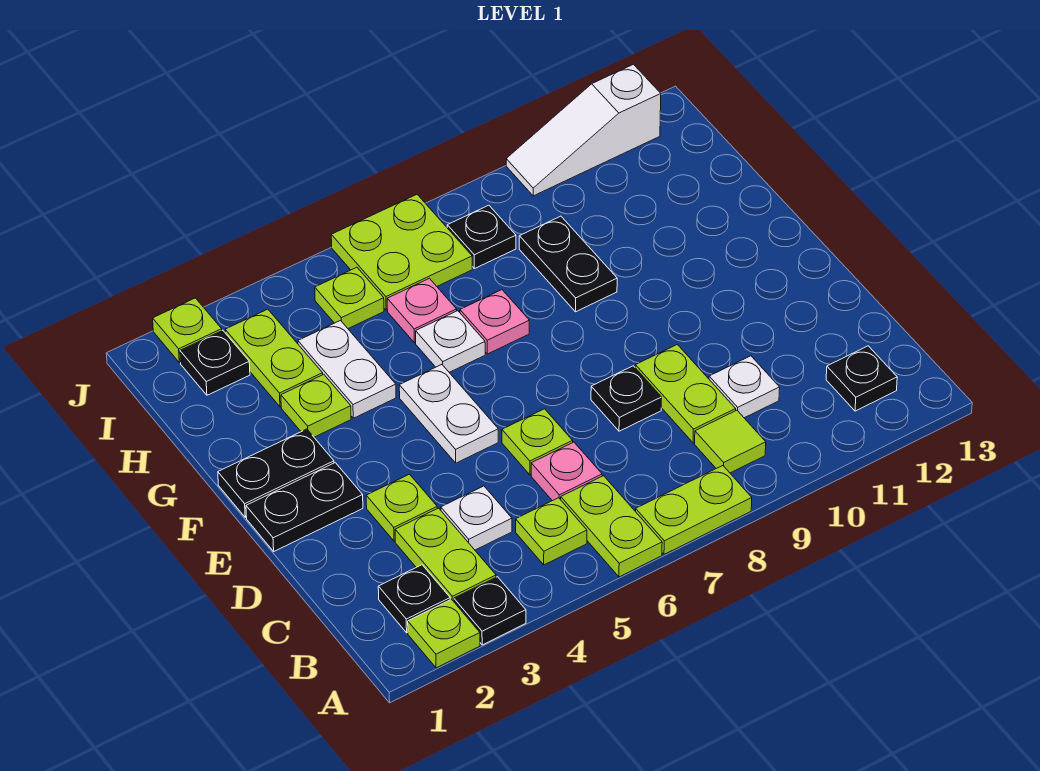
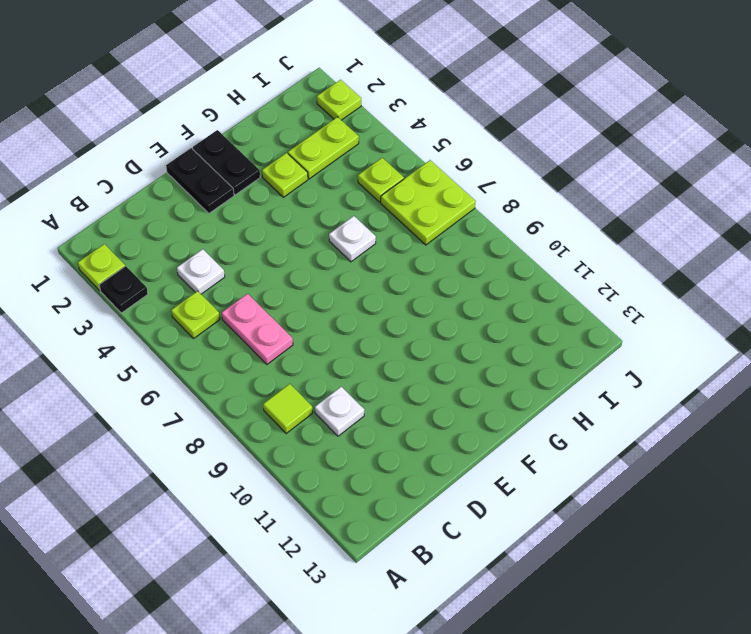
pink 1x2 plate [222,294,293,364] -> pink 1x1 plate [531,442,602,501]
none -> lime 1x2 plate [561,476,662,577]
none -> lime 1x2 plate [636,466,752,554]
none -> black 1x1 plate [378,565,450,633]
none -> lime 1x2 plate [395,508,496,601]

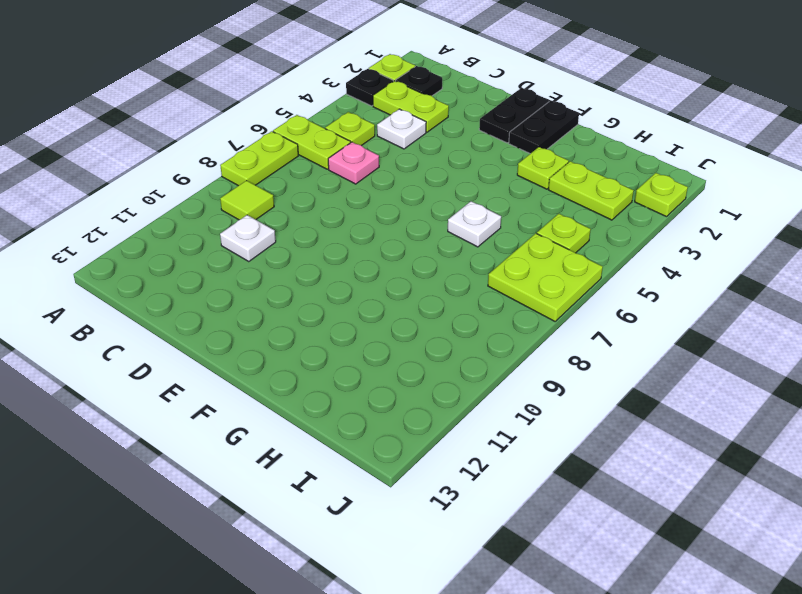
none -> black 1x1 plate [826,346,897,411]
none -> lime 1x2 plate [635,345,736,443]
none -> lime 1x1 plate [366,474,437,541]
none -> lime 1x1 plate [502,409,573,475]

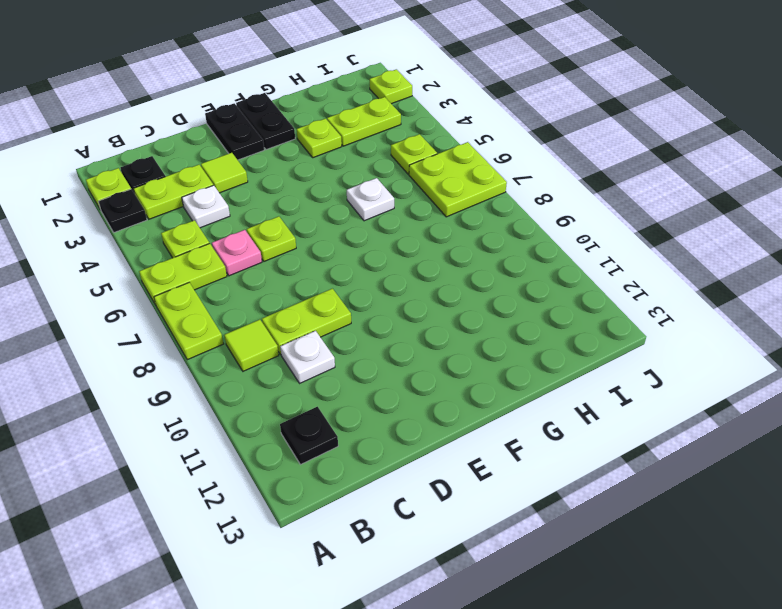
lime 1x1 tile [201,153,248,193] -> lime 1x1 plate [366,474,437,541]
none -> black 1x1 plate [591,366,662,431]
none -> white 1x2 plate [399,365,498,463]
none -> white 1x2 plate [298,321,396,418]
none -> pink 1x1 plate [460,290,529,354]

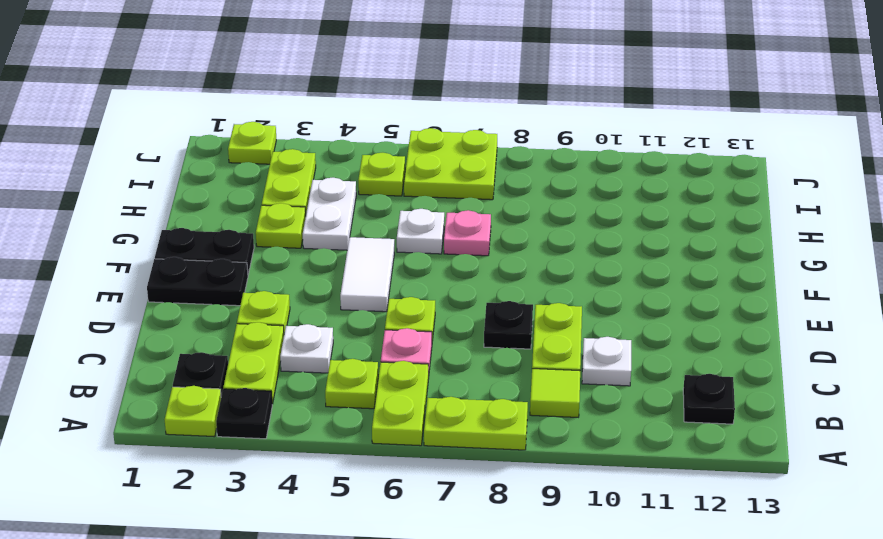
white 1x2 tile [340,237,394,312] -> white 1x2 plate [399,365,498,463]
none -> black 1x2 plate [519,216,617,312]
none -> pink 1x1 plate [387,278,457,343]
none -> black 1x1 plate [180,330,250,395]
none -> black 1x1 plate [447,205,516,269]

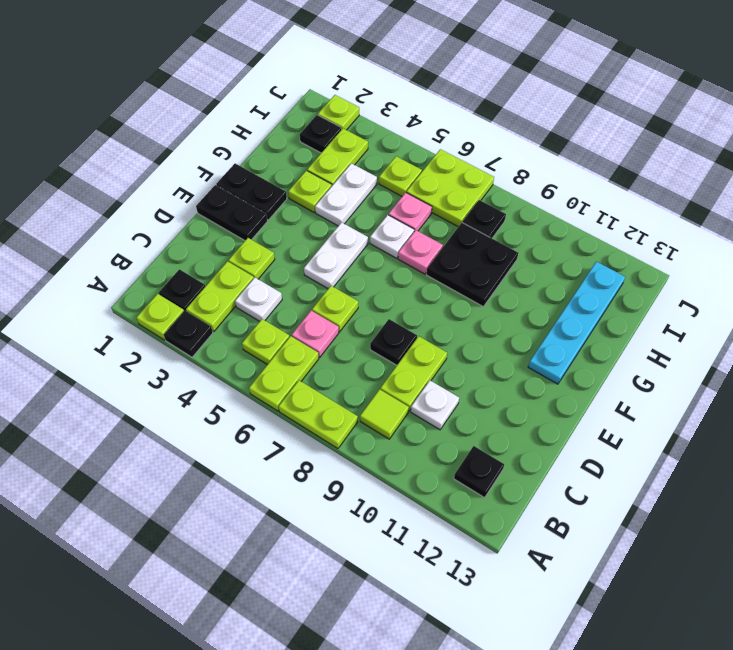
cyan 1x4 plate [528,262,625,384] -> none
black 2x2 plate [427,223,518,307] -> black 1x2 plate [519,216,617,312]
none -> white 1x3 slope [506,64,661,196]

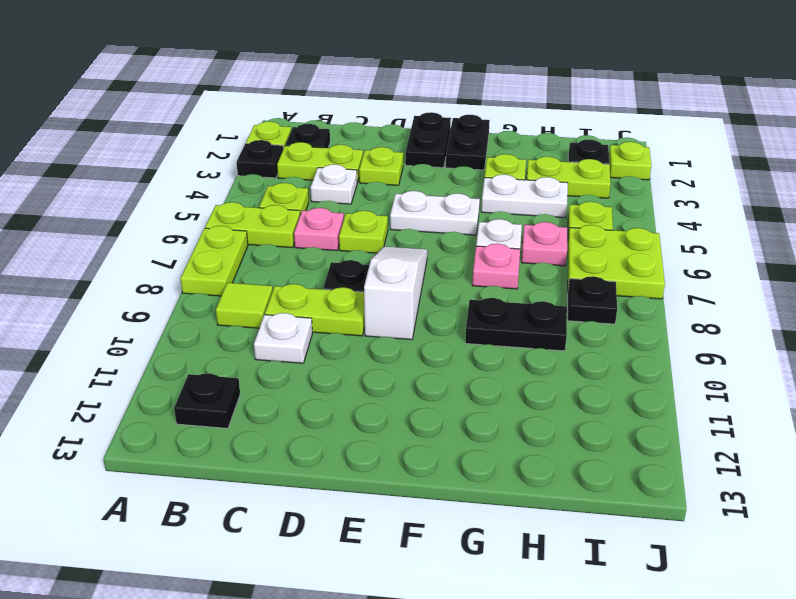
white 1x3 slope [364,247,428,340] -> white 1x3 slope moved to [506,64,661,196]

